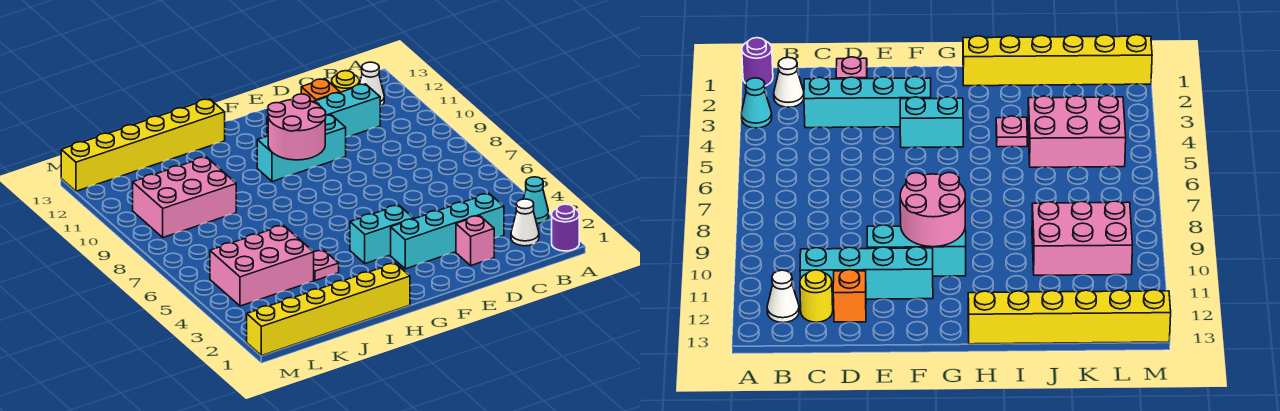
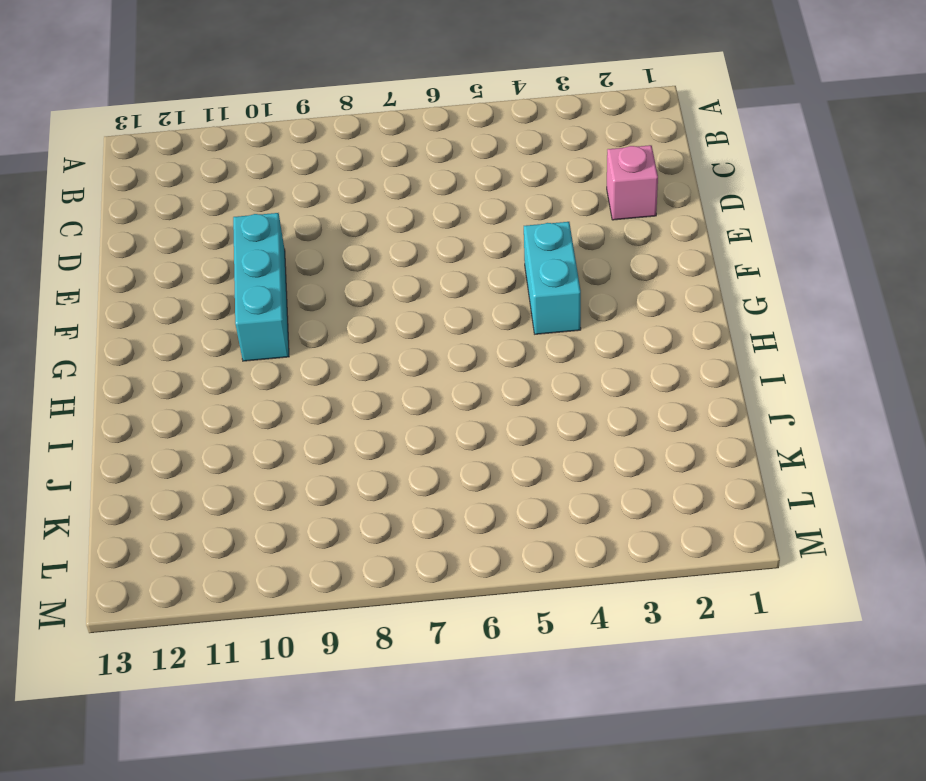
none -> purple 1x1 round brick [552,204,579,251]
none -> cyan 1x1 cone [524,177,548,224]
none -> white 1x1 cone [511,199,539,246]

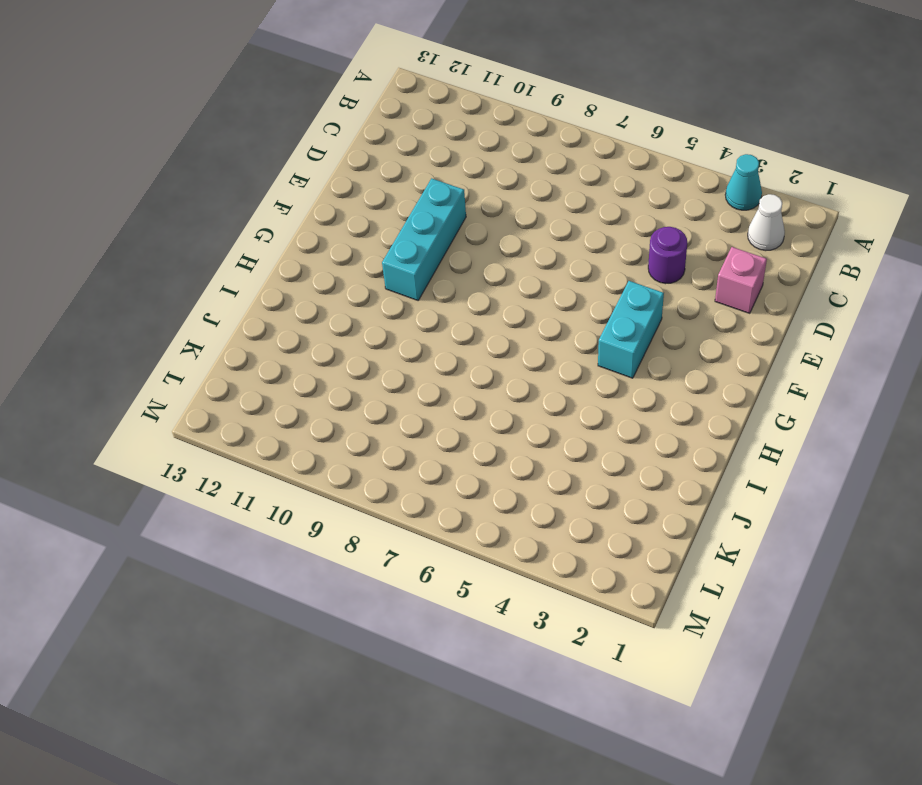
purple 1x1 round brick [648,227,687,284] -> purple 1x1 round brick moved to [552,204,579,251]
none -> white 1x1 cone [360,62,384,107]
none -> cyan 1x4 brick [391,194,504,269]
none -> cyan 1x4 brick [267,84,380,137]

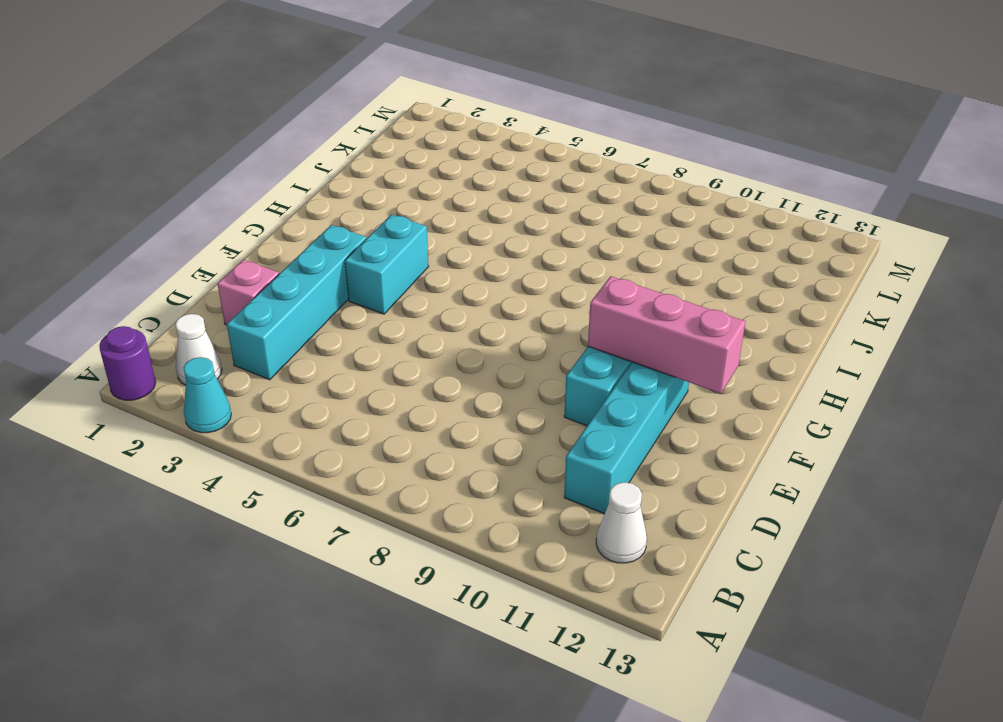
pink 1x3 brick [588,276,745,393] -> pink 2x2 round brick [268,94,326,160]
none -> yellow 1x1 round brick [332,71,359,92]
none -> orange 1x1 brick [301,79,340,102]
none -> yellow 1x6 brick [247,263,410,356]

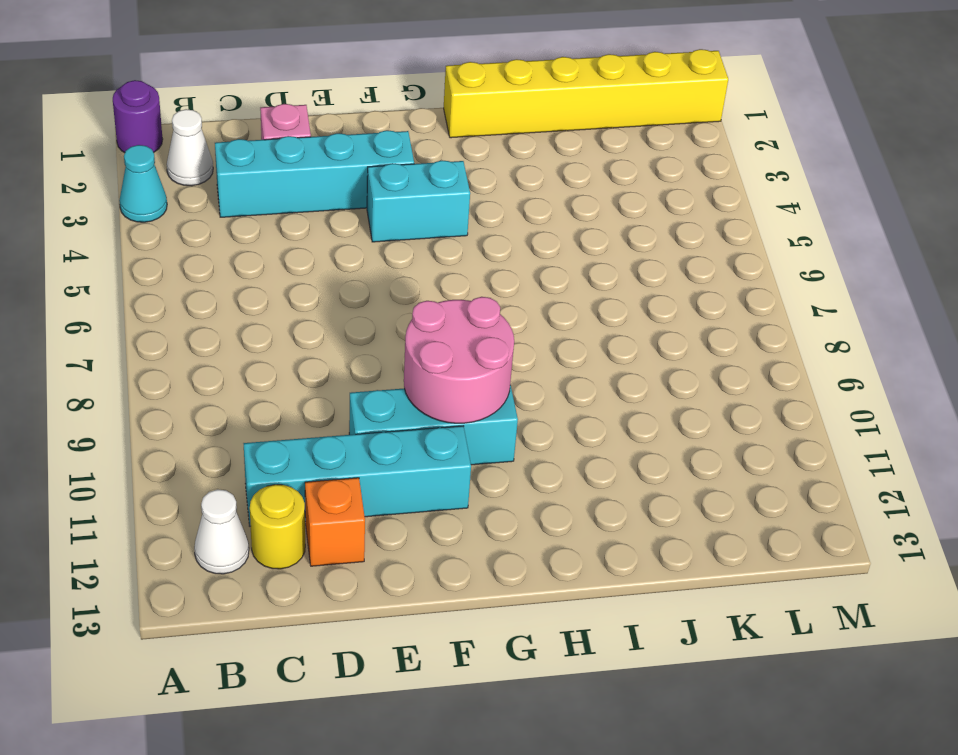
none -> yellow 1x6 brick [61,99,225,191]
none -> pink 1x1 plate [314,250,339,281]
none -> pink 2x3 brick [210,225,314,306]

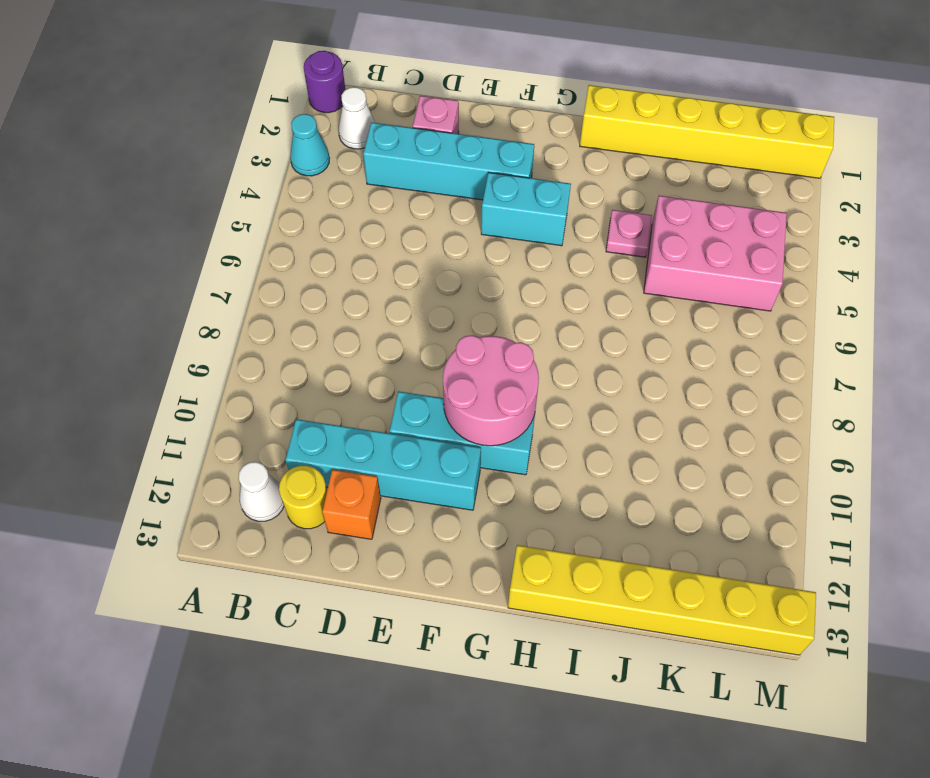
none -> pink 2x3 brick [133,157,236,237]

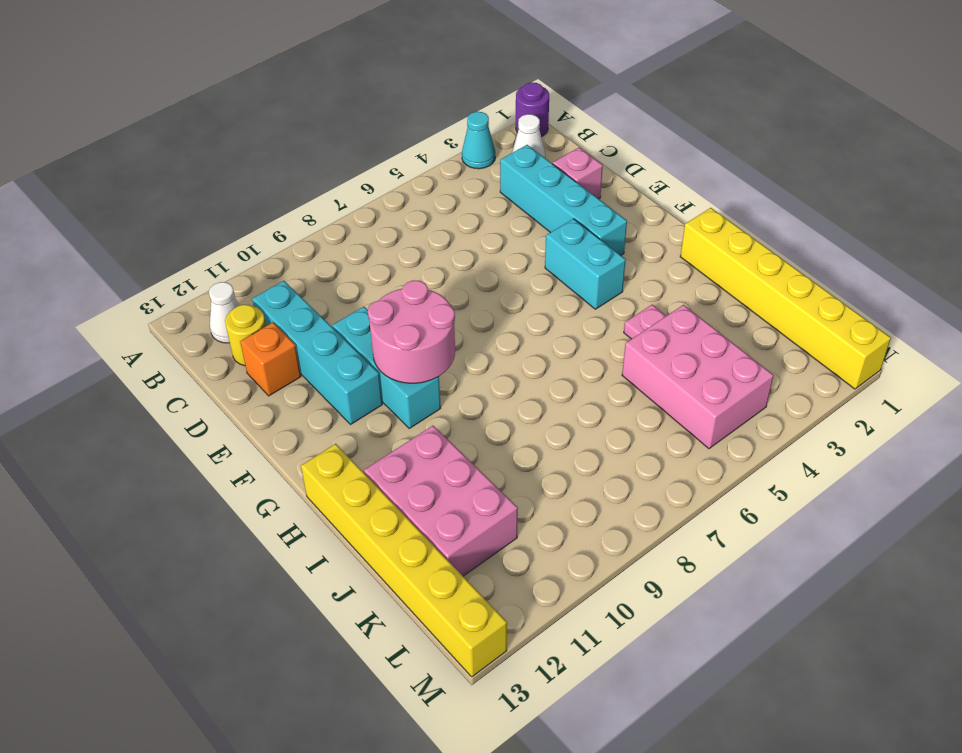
pink 2x3 brick [364,426,518,576] -> pink 2x3 brick moved to [133,157,236,237]

